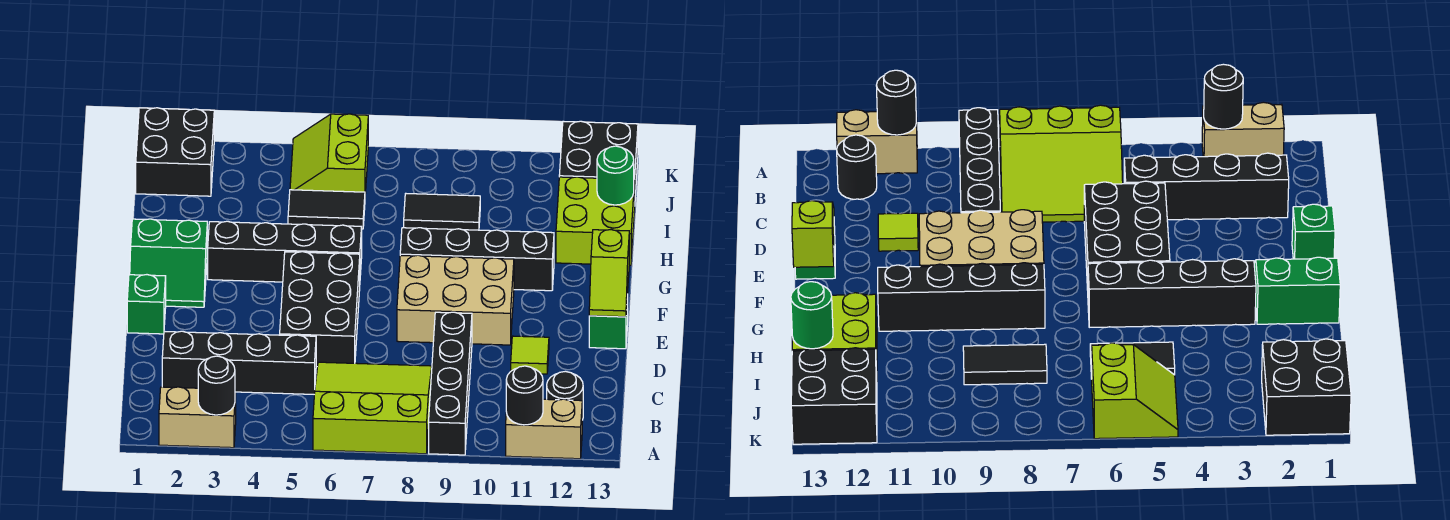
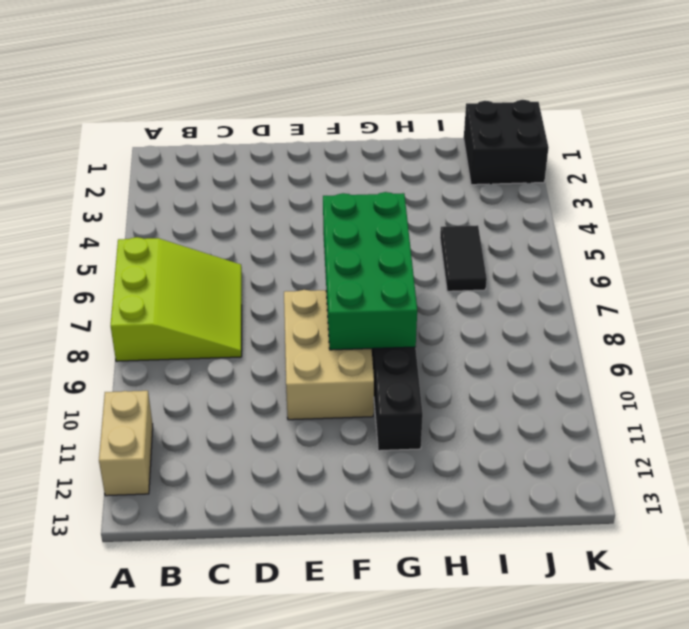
green 2x4 brick [323,192,417,350] -> none
none -> tan 1x2 brick [159,387,236,448]
none -> black 1x4 brick [429,312,472,455]
none -> black 1x1 round brick [547,371,583,420]

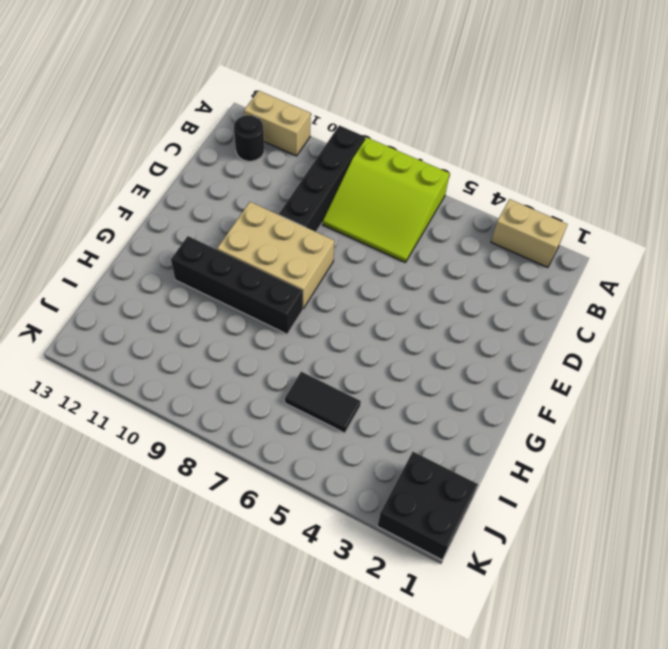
none -> black 1x4 brick [162,331,316,394]
none -> black 2x3 brick [280,252,360,367]
none -> lime 1x1 tile [511,336,549,374]

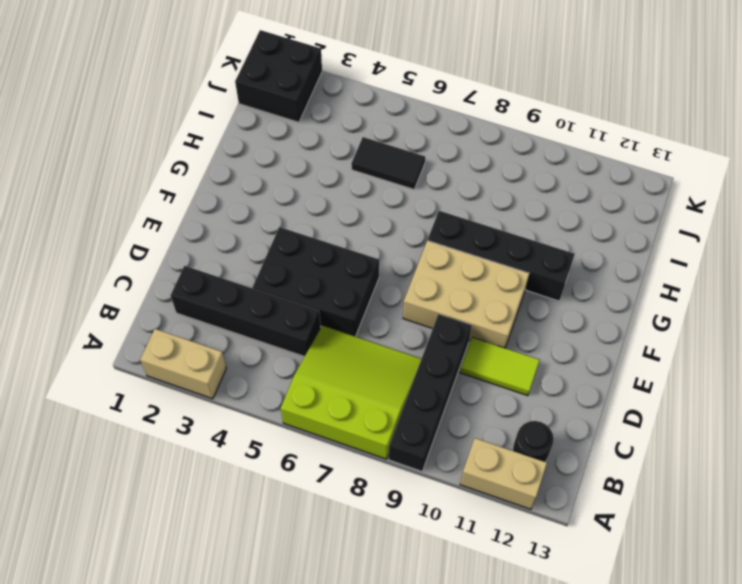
black 2x3 brick [253,227,379,336] -> black 2x3 brick turned to [280,252,360,367]
lime 1x2 tile [460,337,540,396] -> lime 1x1 tile [511,336,549,374]
none -> green 1x1 brick [127,275,166,334]
none -> green 1x1 brick [589,294,628,349]
none -> green 2x2 slope [130,219,207,307]

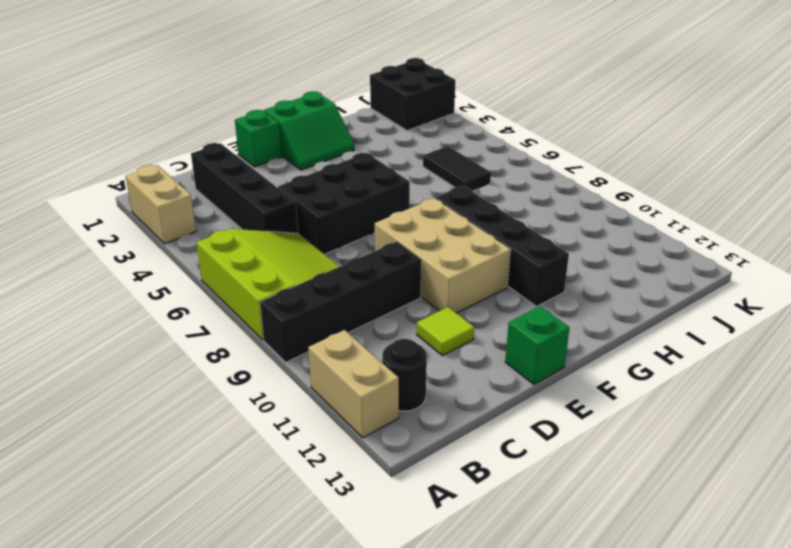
green 2x2 slope [264,91,354,170] -> green 2x2 slope turned to [130,219,207,307]
none -> black 1x4 brick [208,221,362,282]
none -> lime 2x2 brick [556,177,635,265]
none -> black 1x2 tile [404,194,480,230]

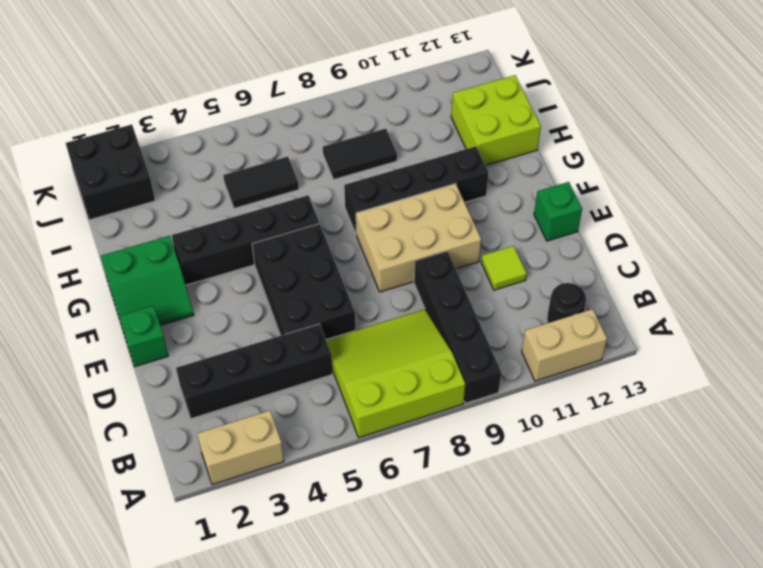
none -> lime 2x2 slope [290,114,368,194]
none -> black 2x2 brick [559,121,638,196]
none -> black 1x1 round brick [198,356,235,415]

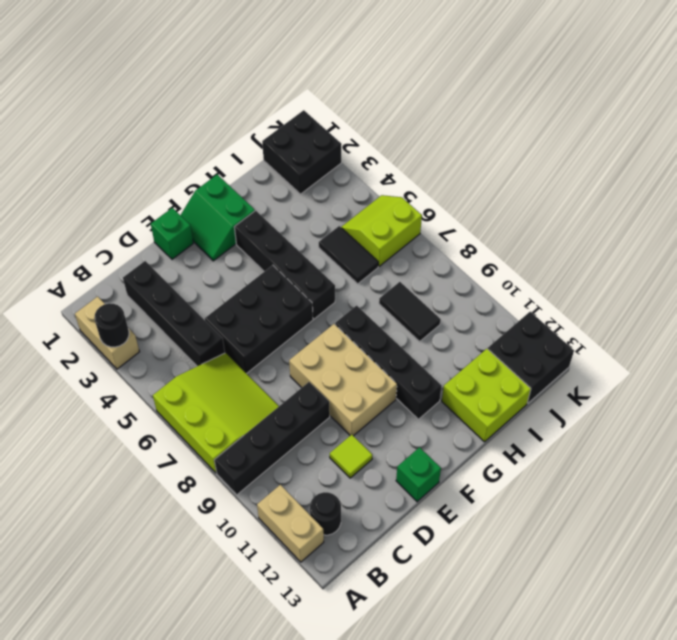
none -> black 1x1 round brick [506,366,543,425]
none -> lime 1x2 slope [589,230,629,317]
none -> green 1x1 round brick [597,146,634,205]

